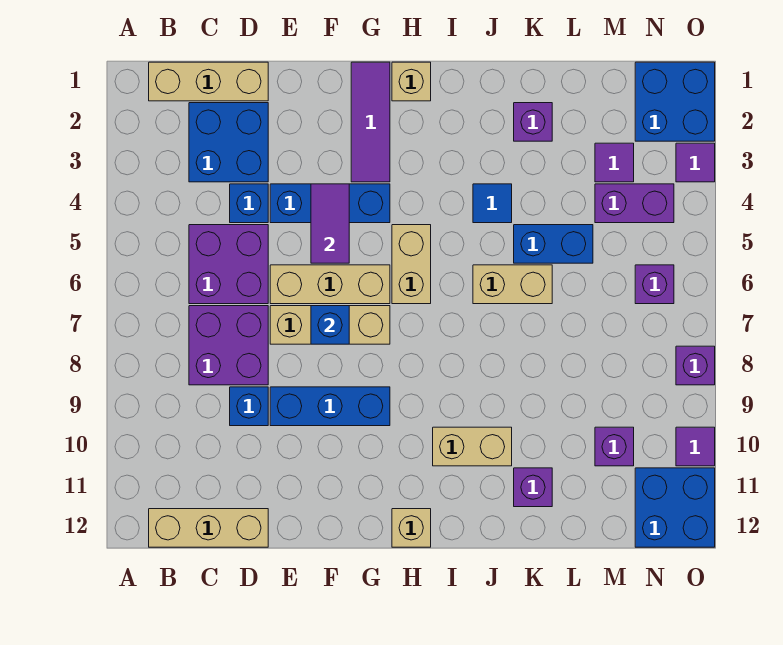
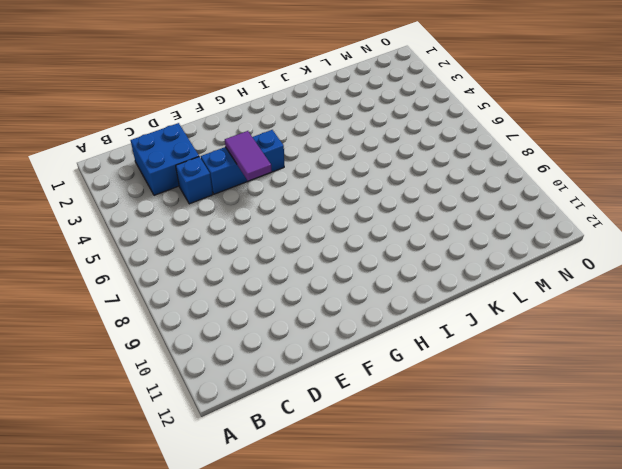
none -> tan 1x3 brick [149,62,268,101]
none -> tan 1x3 brick [149,509,268,547]
none -> purple 2x2 brick [189,225,268,304]
none -> purple 2x2 brick [189,306,268,385]

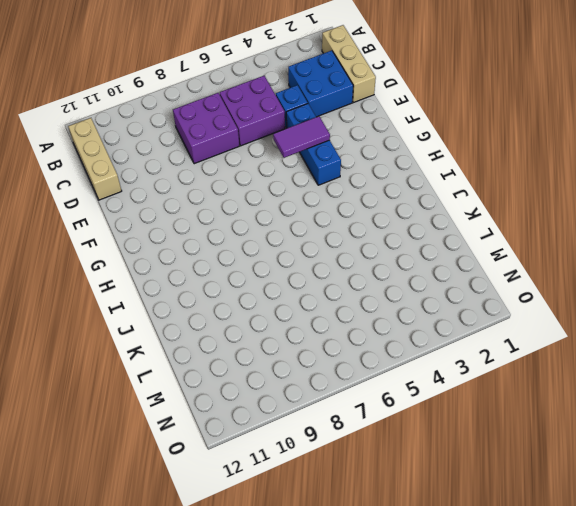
none -> blue 1x1 brick [230,387,268,426]
none -> tan 1x3 brick [270,265,390,304]
none -> tan 1x3 brick [270,306,390,344]
none -> blue 1x3 brick [270,387,390,426]

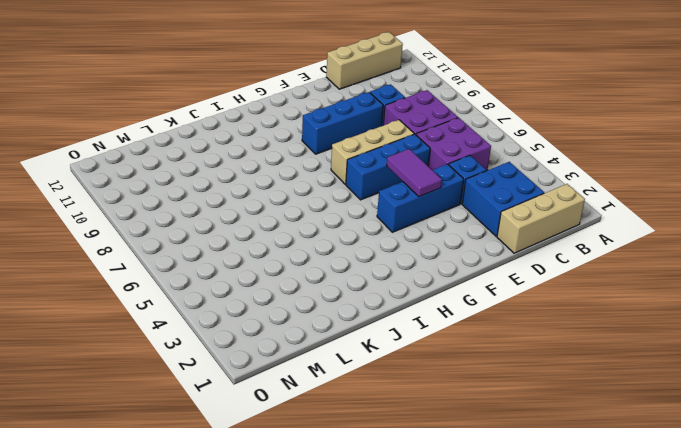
blue 1x3 brick [346,134,430,200] -> tan 1x3 brick [270,265,390,304]
none -> purple 1x3 tile [351,62,390,182]
none -> tan 1x1 brick [392,62,431,101]
none -> tan 1x2 brick [392,225,431,304]
none -> tan 1x1 brick [392,509,431,547]

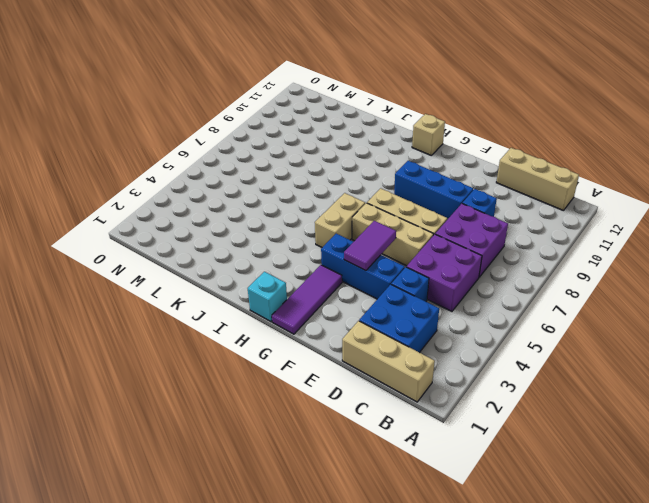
cyan 1x1 brick [248,272,287,322] -> tan 1x1 brick [392,62,431,101]
none -> tan 1x2 brick [433,427,512,466]
none -> blue 1x1 tile [473,184,512,223]
none -> tan 1x2 brick [473,265,552,304]
none -> purple 1x1 brick [514,103,552,141]

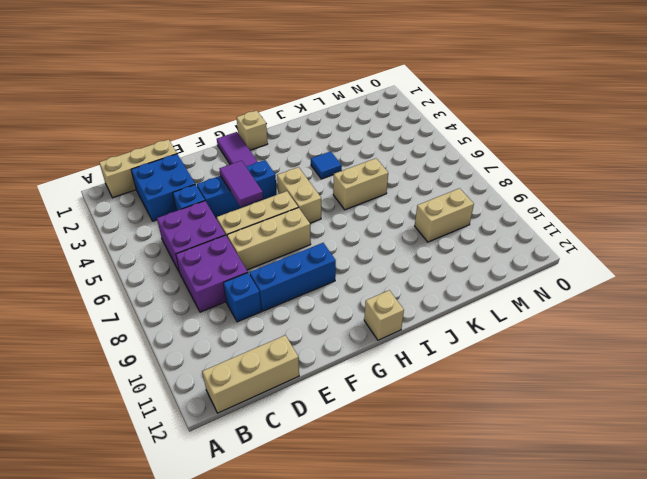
tan 1x2 brick [415,188,474,242] -> tan 1x2 brick moved to [433,427,512,466]
none -> purple 1x1 brick [514,103,552,141]
none -> blue 1x2 brick [514,225,593,263]
none -> purple 1x1 brick [514,468,552,507]
none -> purple 1x1 tile [595,143,634,182]

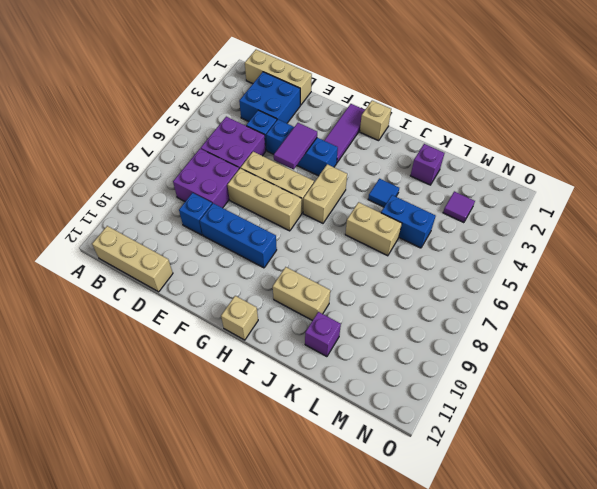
none -> purple 1x2 brick [595,184,674,223]
none -> purple 1x1 brick [595,427,634,466]
none -> blue 2x2 brick [635,62,715,141]
none -> purple 1x1 brick [635,265,674,304]

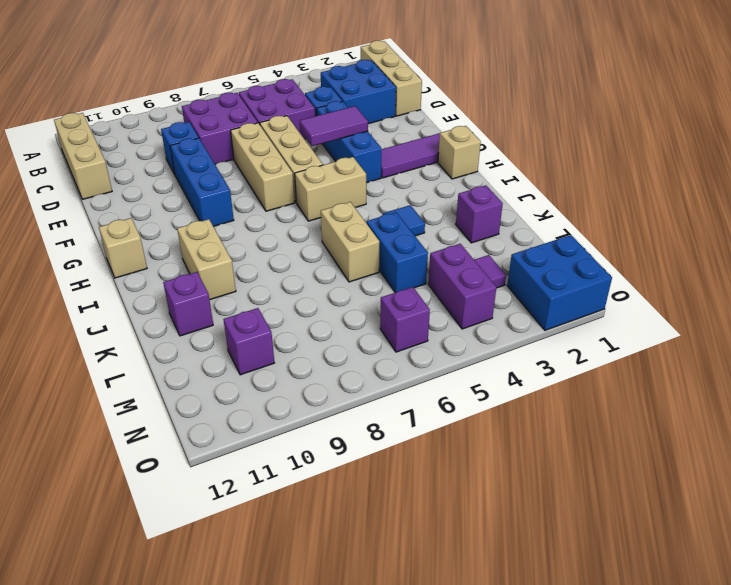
none -> blue 2x2 brick [635,468,715,547]
none -> purple 1x1 tile [676,143,715,182]
none -> purple 1x1 brick [676,346,715,385]
none -> purple 1x1 tile [676,427,715,466]

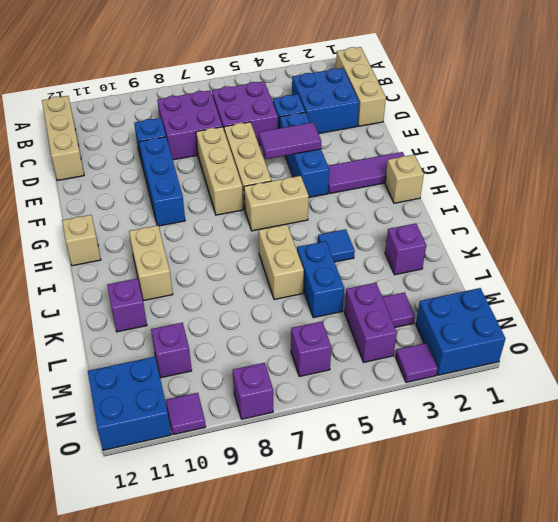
none -> blue 1x1 brick [311,306,349,344]

